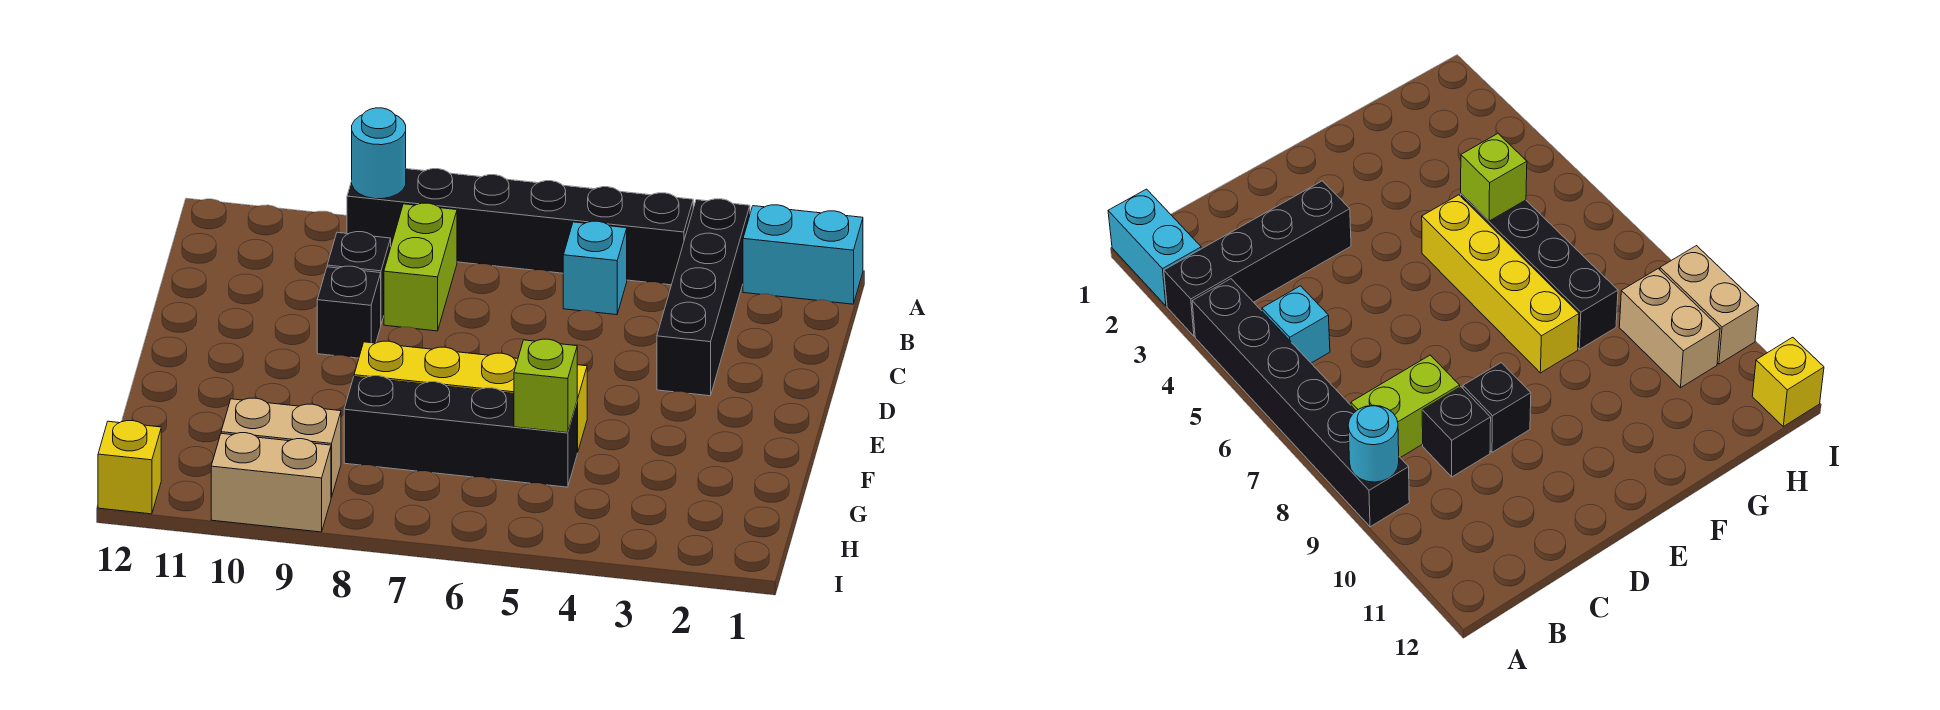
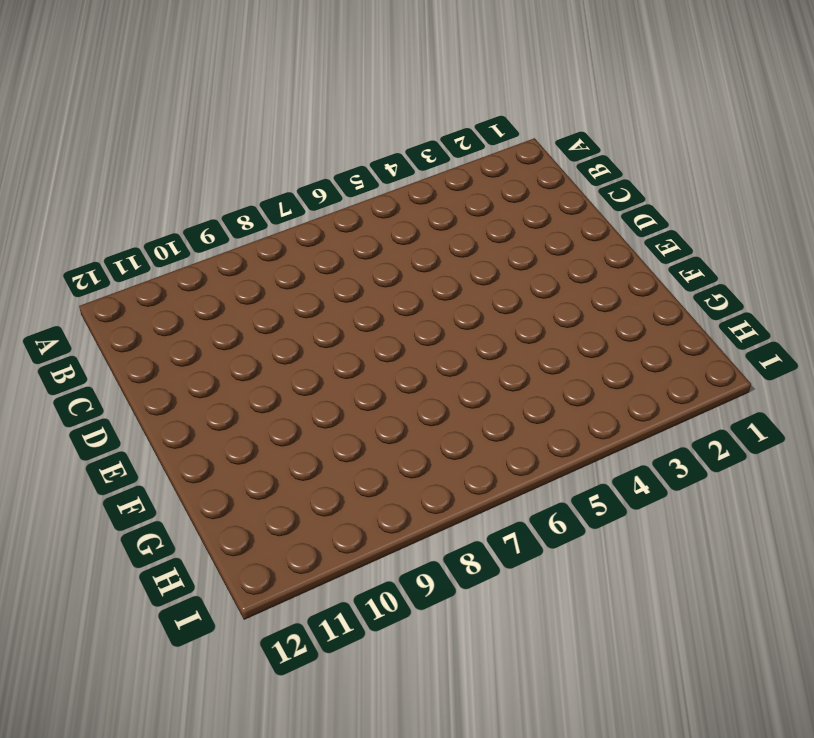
none -> cyan 1x2 brick [743,205,863,304]
none -> black 1x4 brick [657,199,750,396]
none -> black 1x6 brick [347,169,693,285]

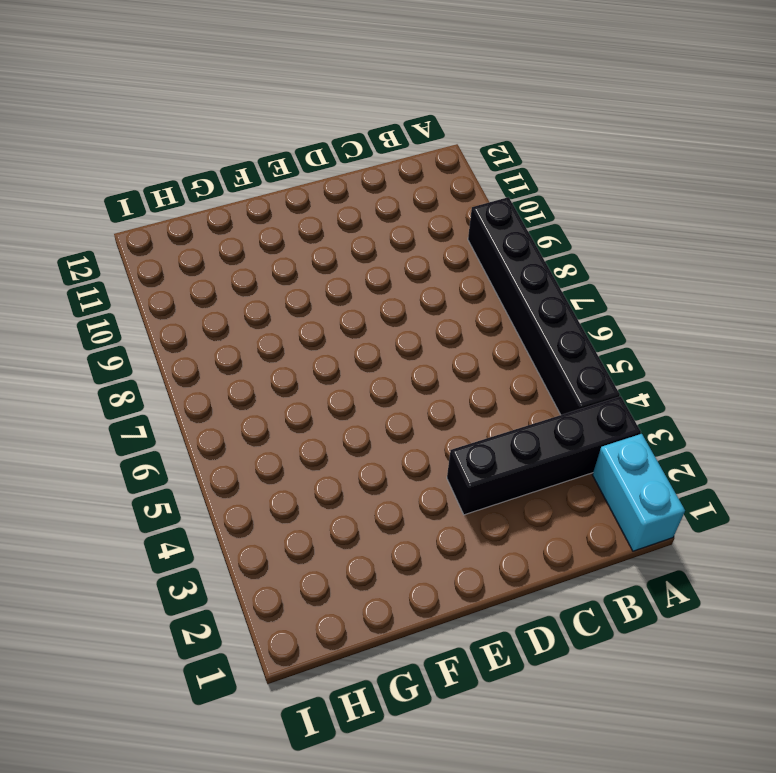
none -> cyan 1x1 brick [563,221,627,315]
none -> lime 1x2 brick [384,203,457,331]
none -> black 1x1 brick [327,232,391,324]

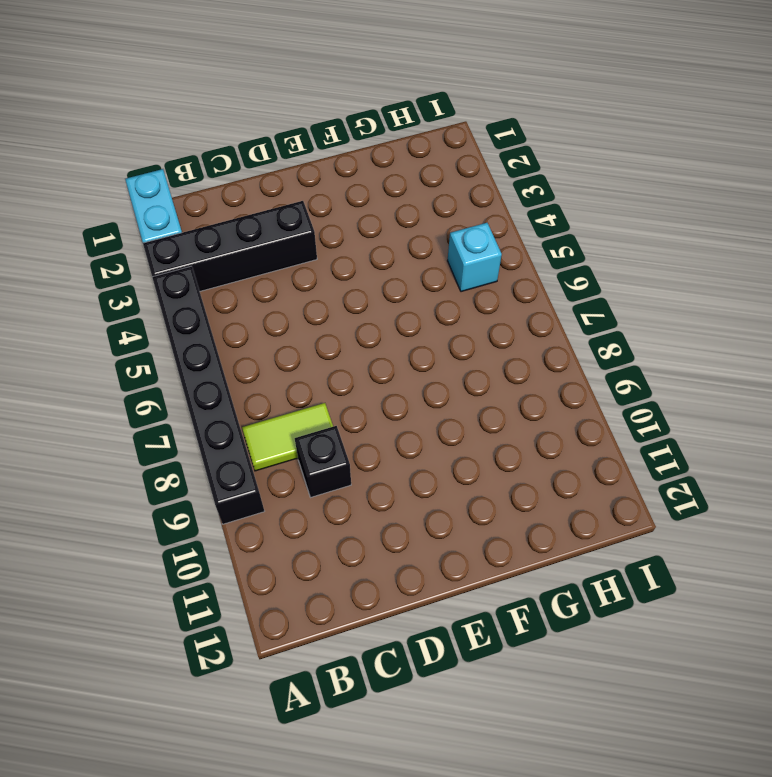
lime 1x2 tile [242,403,333,471] -> lime 1x2 brick [384,203,457,331]
cyan 1x1 brick [448,223,502,292] -> cyan 1x1 brick moved to [563,221,627,315]
none -> black 1x1 brick [317,266,381,358]
none -> yellow 1x4 brick [354,341,587,452]
none -> black 1x4 brick [344,376,577,487]

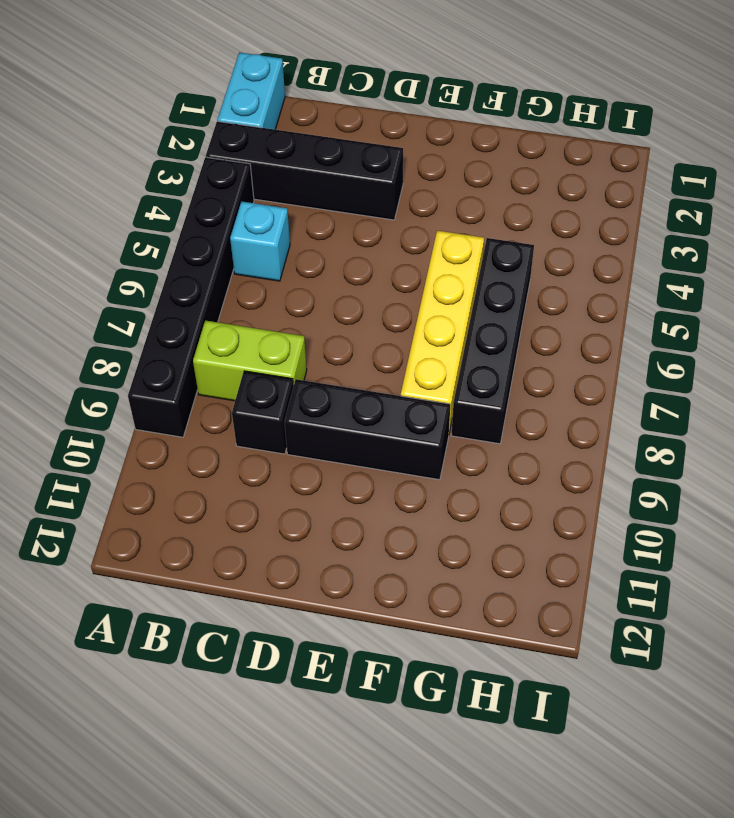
black 1x3 brick [284,379,450,480] -> black 1x1 brick [317,266,381,358]
none -> tan 1x2 brick [221,398,341,497]
none -> tan 1x2 brick [211,433,331,532]
none -> yellow 1x1 brick [98,421,161,514]

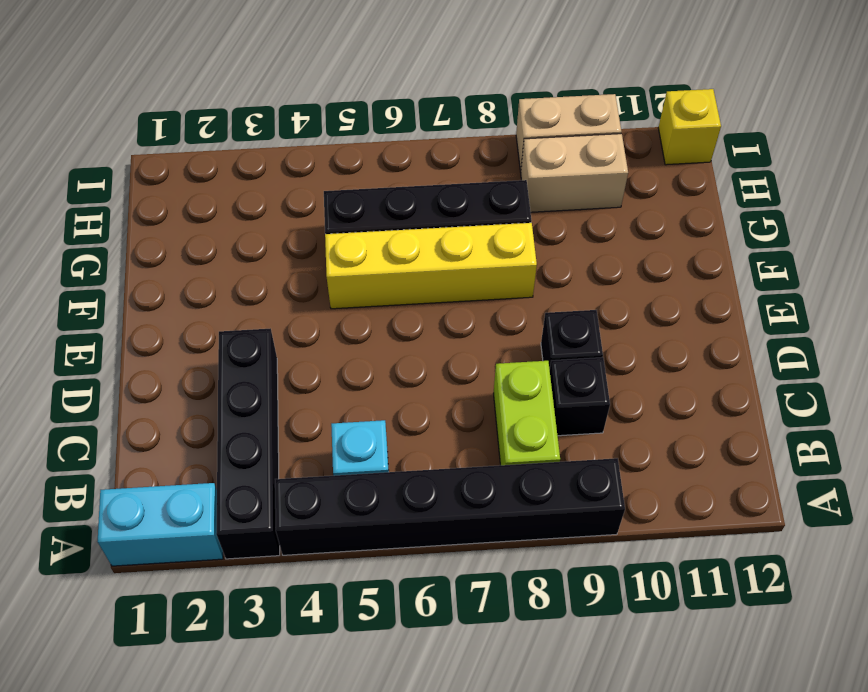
none -> cyan 1x1 round brick [352,108,406,199]
none -> lime 1x1 brick [514,339,577,433]

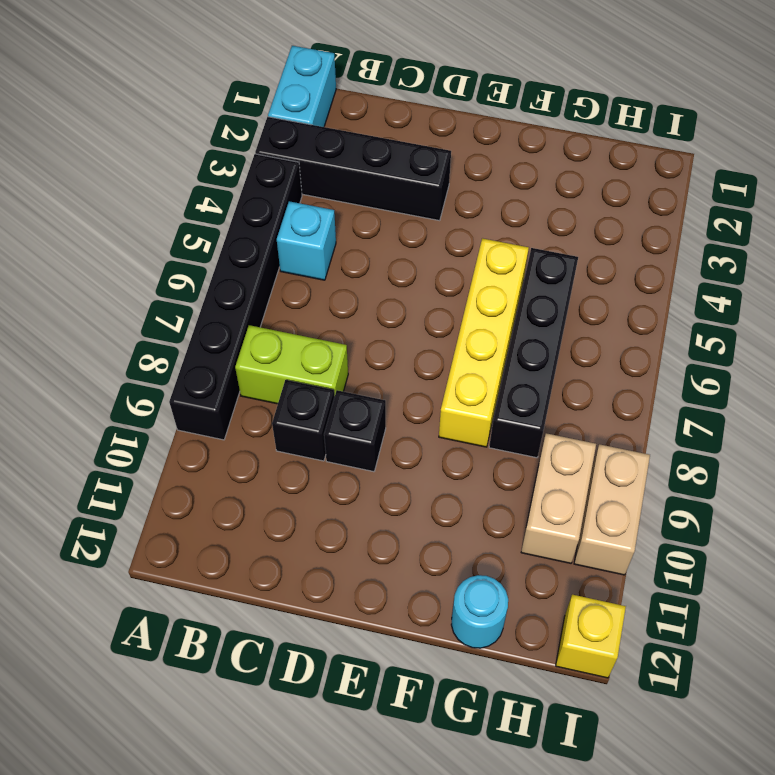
cyan 1x1 round brick [451,575,508,648] -> cyan 1x1 round brick moved to [352,108,406,199]
none -> lime 1x1 brick [514,339,577,433]

